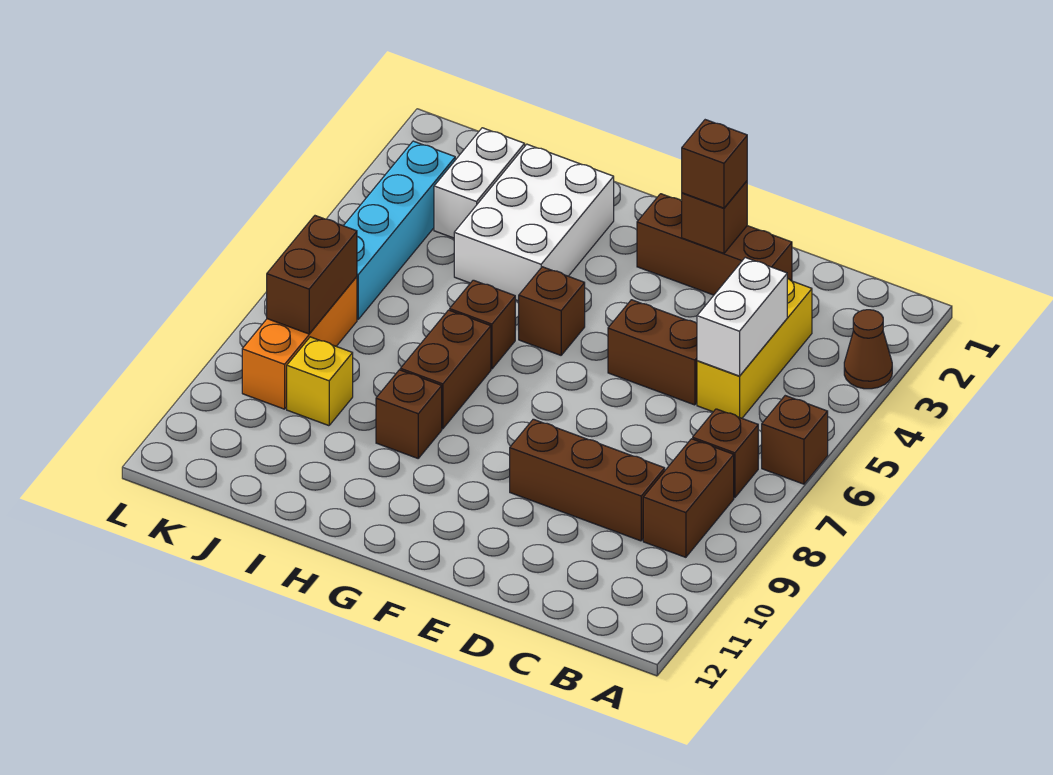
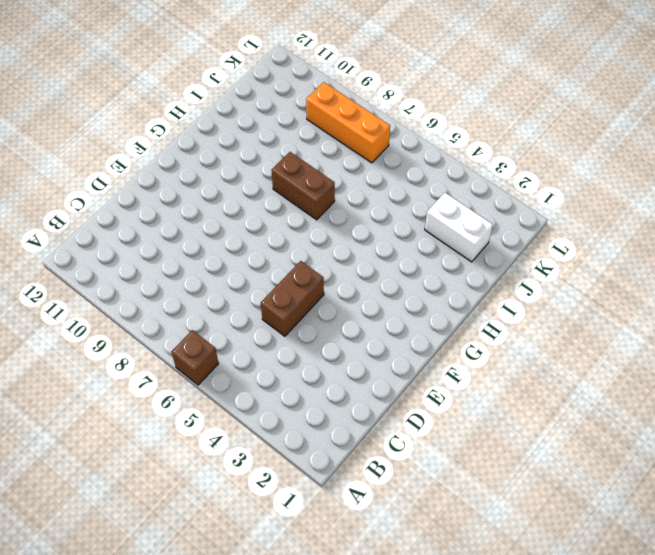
none -> brown 1x1 cone [844,310,892,389]
none -> brown 1x1 brick [693,409,758,498]
none -> brown 1x2 brick [643,439,734,557]

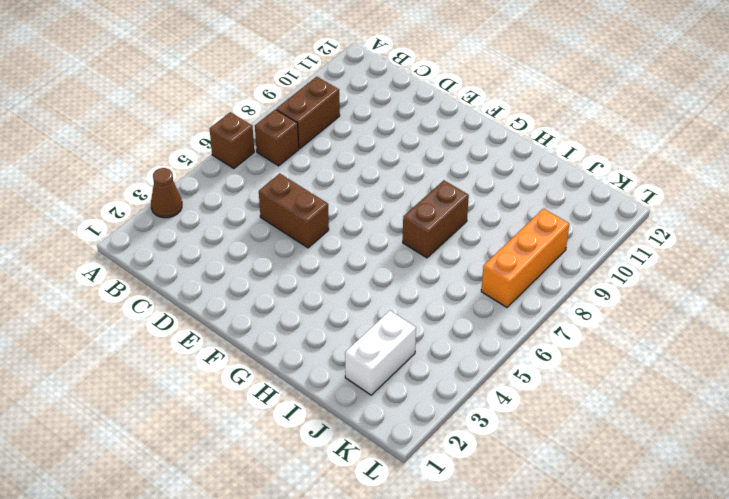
none -> yellow 1x3 brick [697,278,812,418]
none -> brown 1x3 brick [510,419,665,541]
none -> brown 1x3 brick [637,194,792,295]

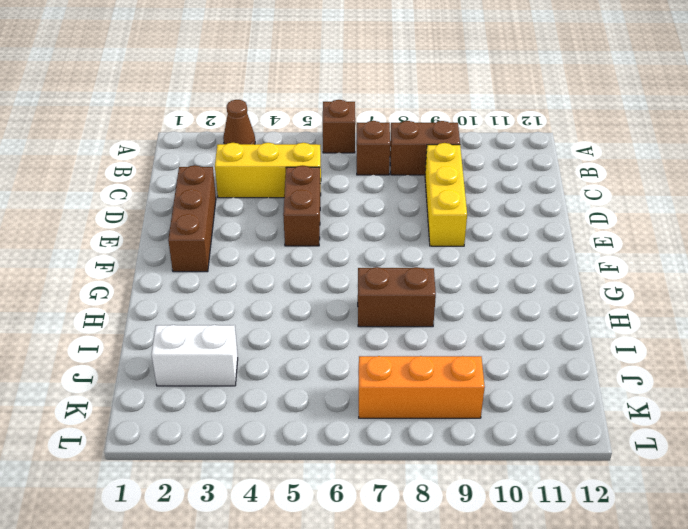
yellow 1x3 brick [425,143,467,246] -> brown 1x3 brick [510,419,665,541]
none -> brown 1x1 brick [519,267,585,355]
none -> white 2x3 brick [454,144,614,301]
none -> brown 1x1 brick [450,280,515,369]

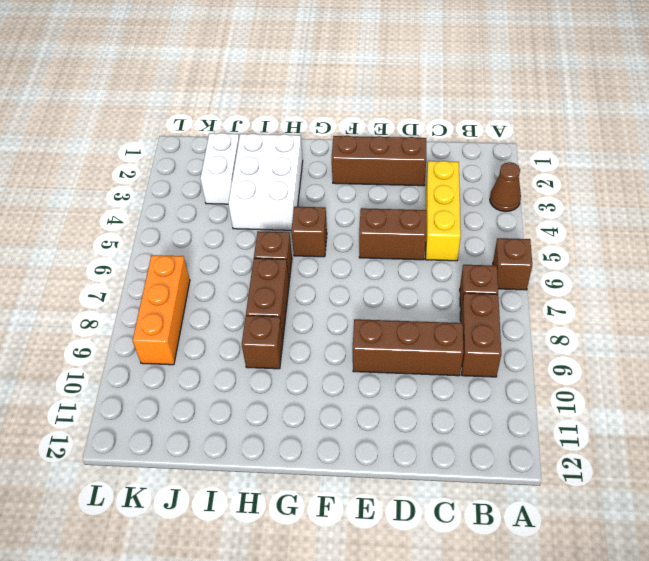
none -> yellow 1x1 brick [287,337,353,426]
none -> cyan 1x4 brick [344,141,455,319]
none -> white 1x2 brick [697,258,787,376]

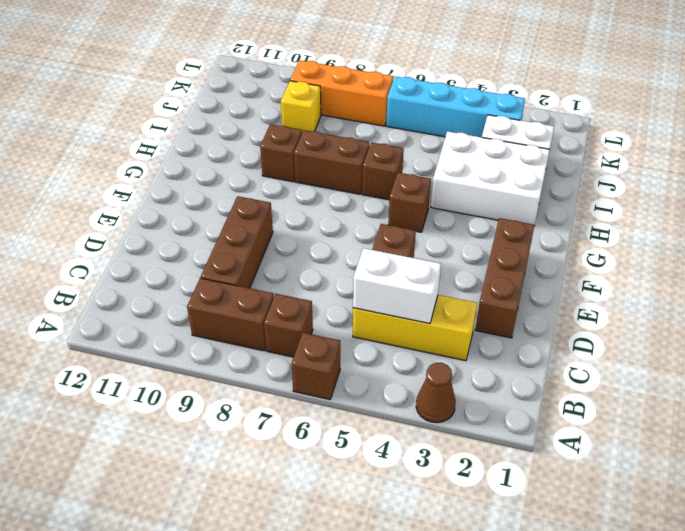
none -> brown 1x1 brick [682,181,747,253]
none -> brown 1x2 brick [267,216,357,334]
none -> brown 1x1 brick [682,120,747,208]

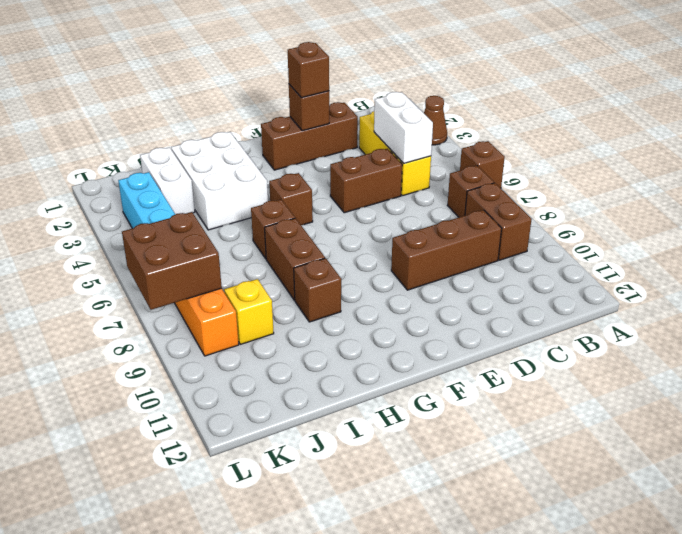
brown 2x2 brick [122,212,222,310] -> brown 1x2 brick [267,216,357,334]

